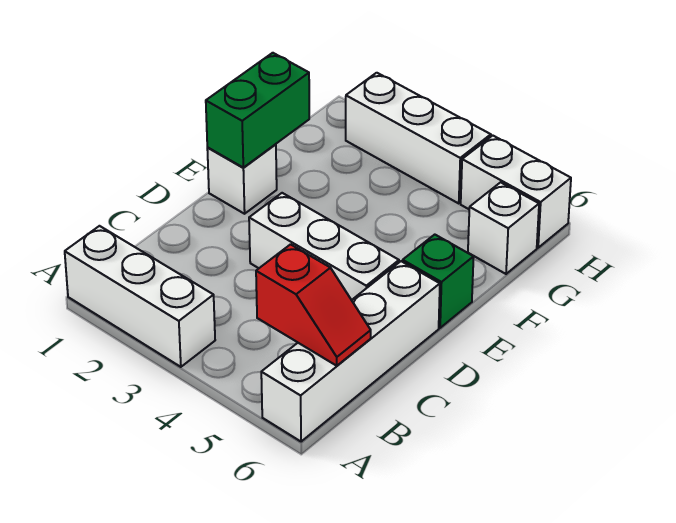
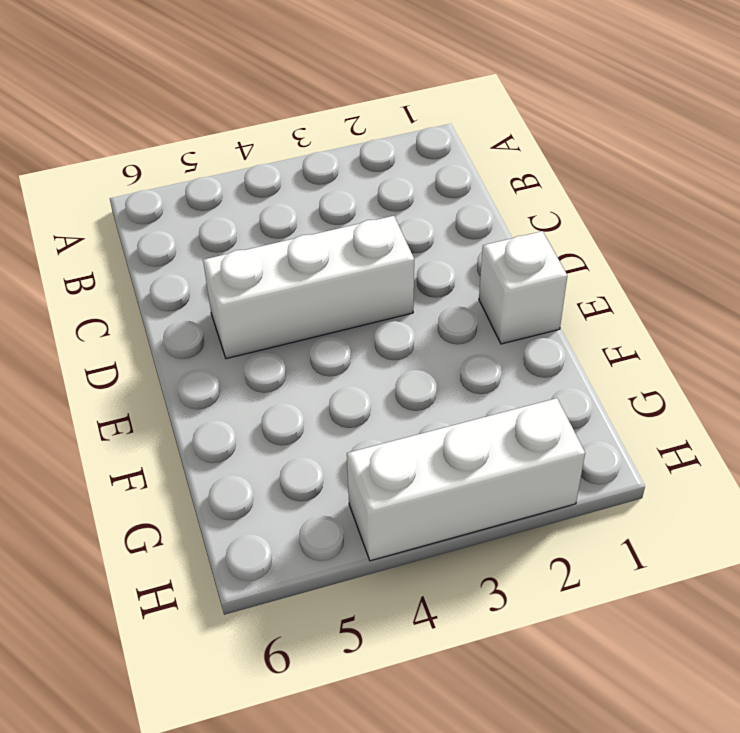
none -> white 1x3 brick [65,226,215,367]
none -> white 1x4 brick [261,261,440,442]

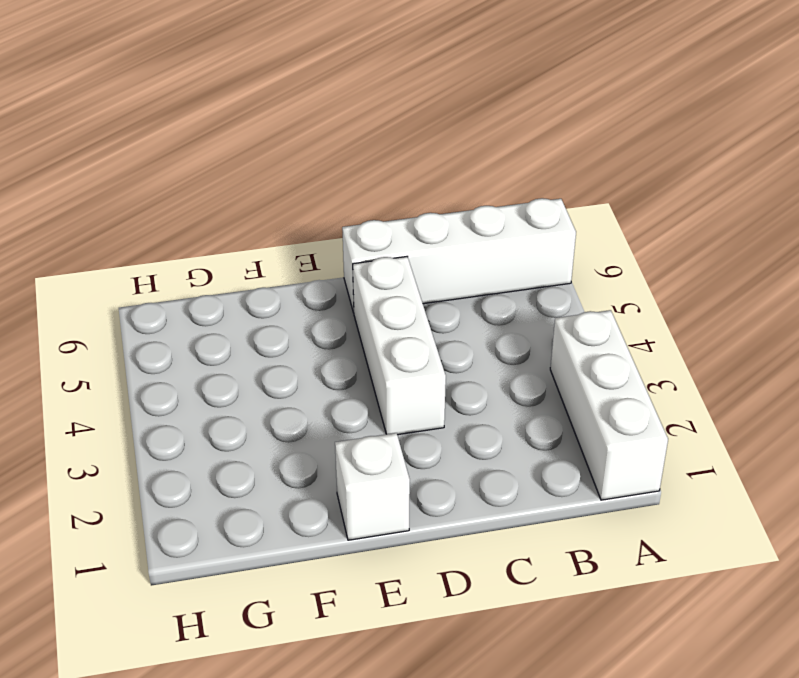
none -> green 1x1 brick [403,235,474,328]
none -> white 1x1 brick [468,182,539,274]

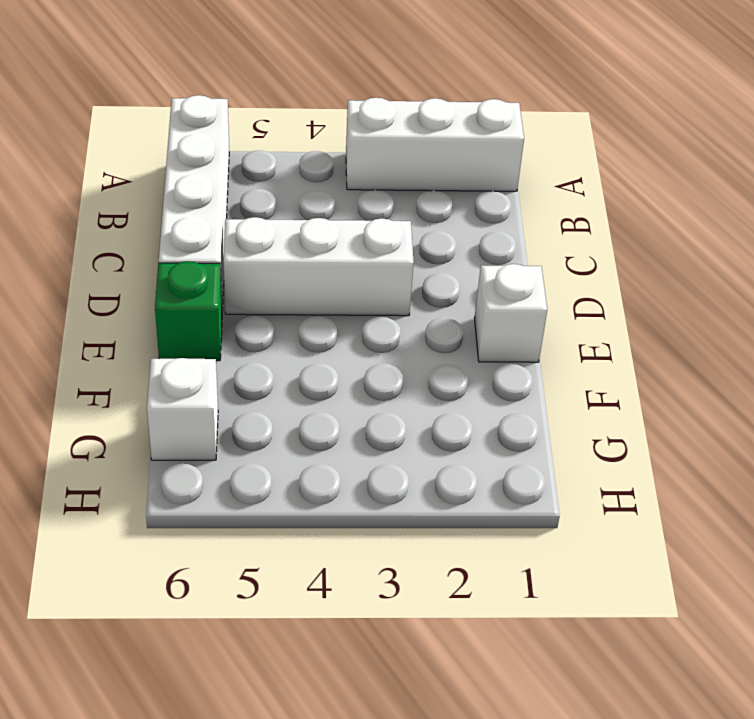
none -> white 1x3 brick [346,73,491,203]
none -> white 1x2 brick [461,136,571,248]

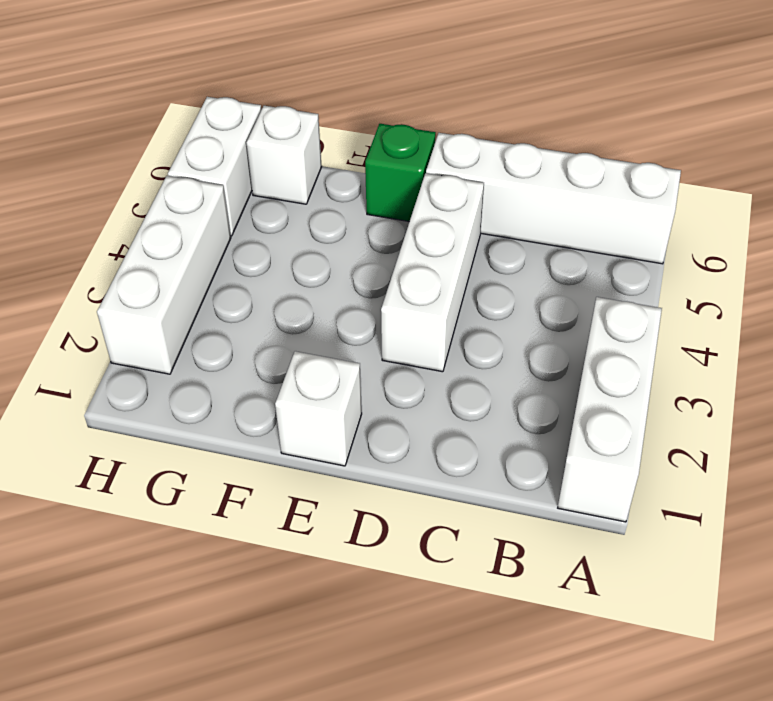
none -> red 1x2 slope [256,244,371,366]
none -> green 1x2 brick [206,53,309,168]

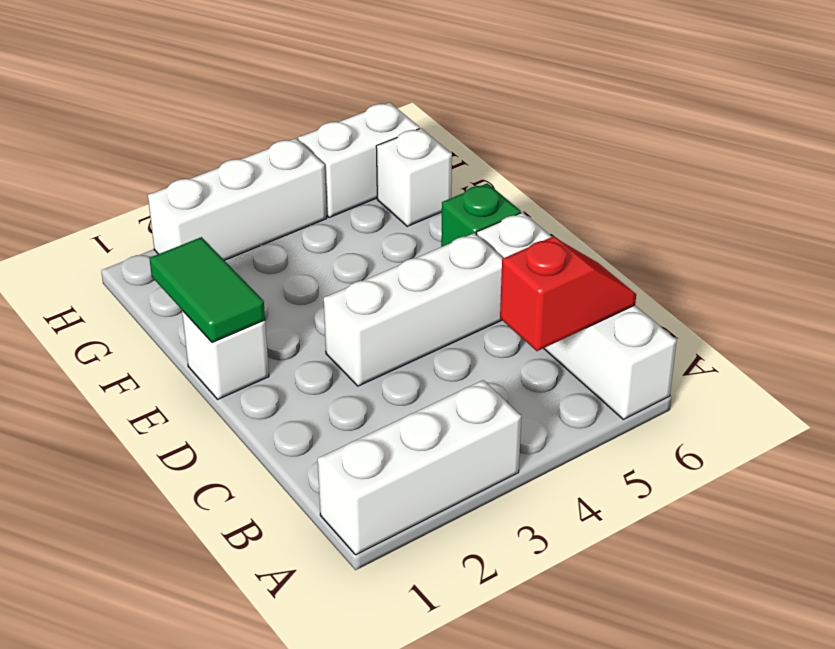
green 1x2 tile [149,237,265,342] -> green 1x2 brick [206,53,309,168]

